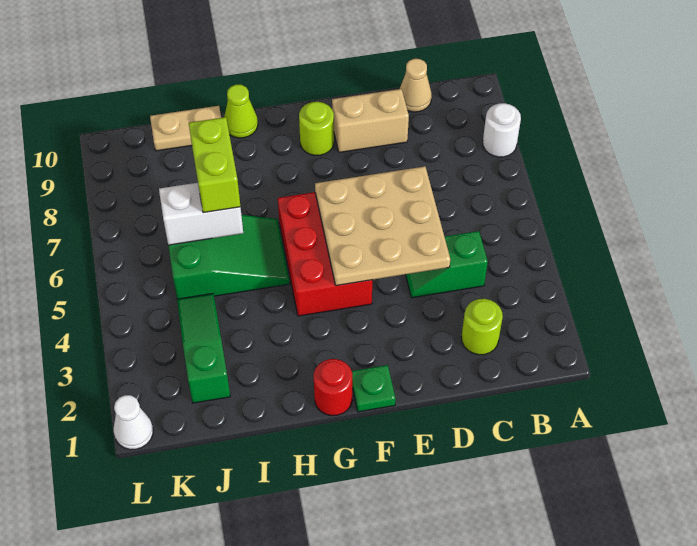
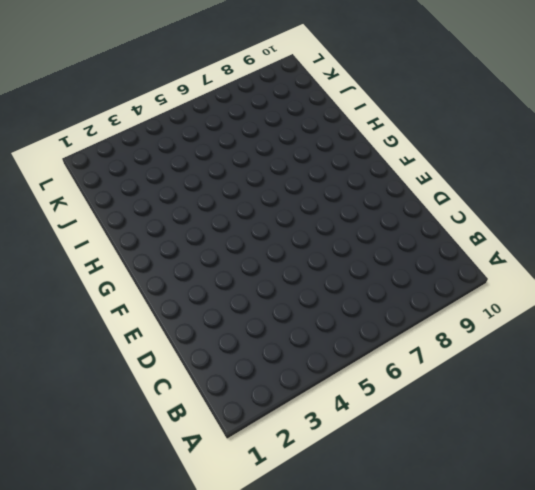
none -> white 1x1 round brick [483,103,521,157]
none -> lime 1x1 round brick [461,299,503,355]
none -> green 1x2 slope [405,231,488,298]

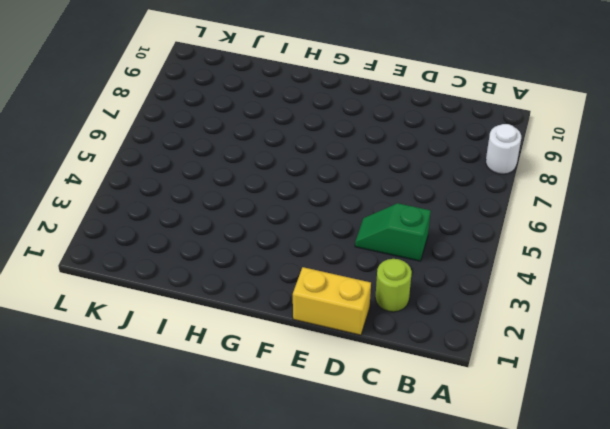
yellow 1x2 brick [293,267,371,335] -> none
none -> tan 1x1 cone [400,59,432,112]
none -> tan 1x2 brick [332,89,409,152]
none -> green 1x1 plate [352,365,396,412]

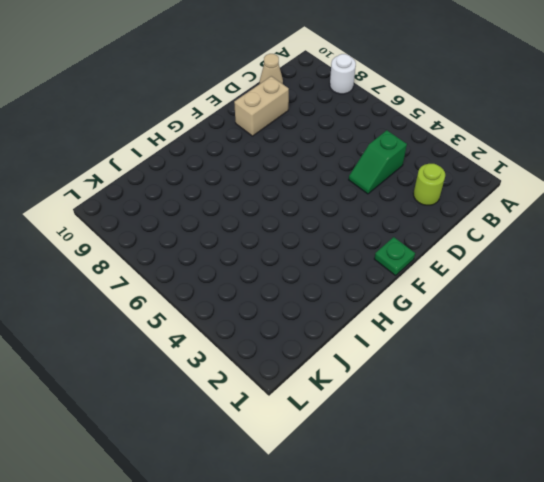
none -> red 2x3 brick [278,192,372,316]
none -> lime 1x1 round brick [299,102,334,155]
none -> red 1x1 round brick [314,359,352,416]

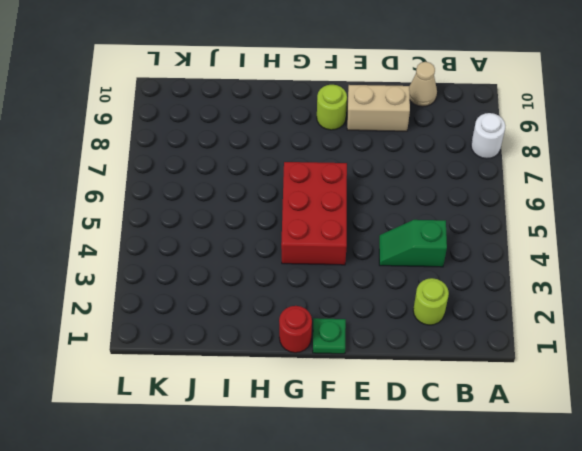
none -> green 2x3 slope [168,215,290,299]
none -> lime 1x1 cone [224,84,258,138]
none -> tan 1x2 plate [150,106,221,151]

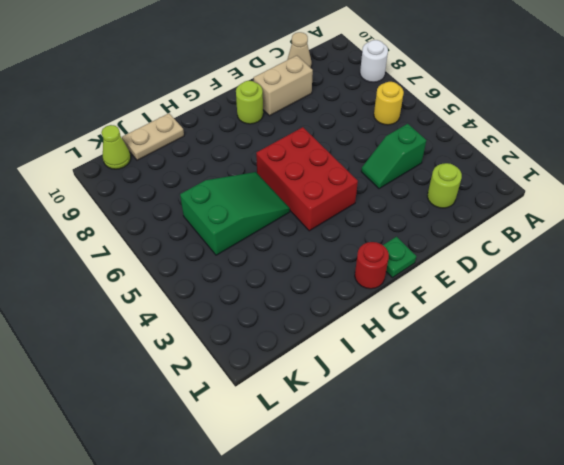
yellow 1x1 round brick [374,82,404,125] -> none
lime 1x1 cone [101,125,131,169] -> lime 1x1 cone moved to [224,84,258,138]
none -> green 1x3 slope [177,294,230,403]
none -> white 1x1 cone [114,395,153,450]
none -> tan 3x3 plate [315,166,450,286]

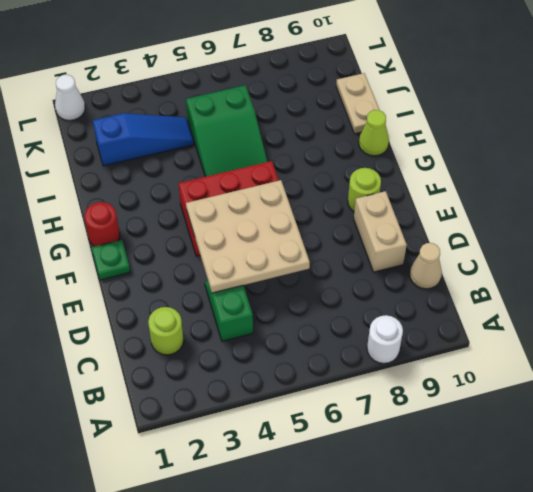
blue 1x3 slope [93,113,194,166] -> green 1x3 slope [177,294,230,403]
none -> white 1x2 brick [159,183,243,245]
none -> lime 1x2 brick [189,117,240,213]

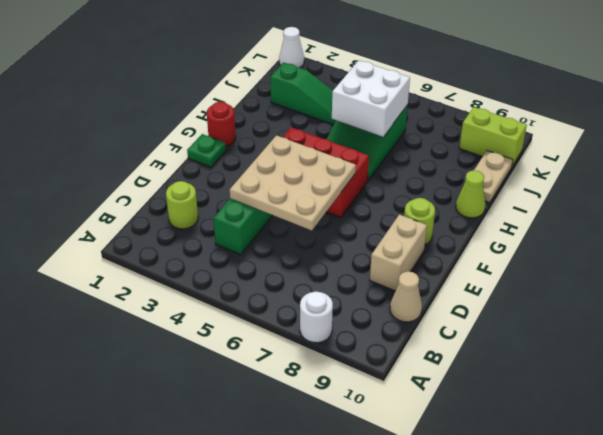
white 2x2 brick [332,60,410,137] -> white 1x2 brick [159,183,243,245]
lime 1x2 brick [459,107,527,166] -> lime 1x2 brick moved to [189,117,240,213]

